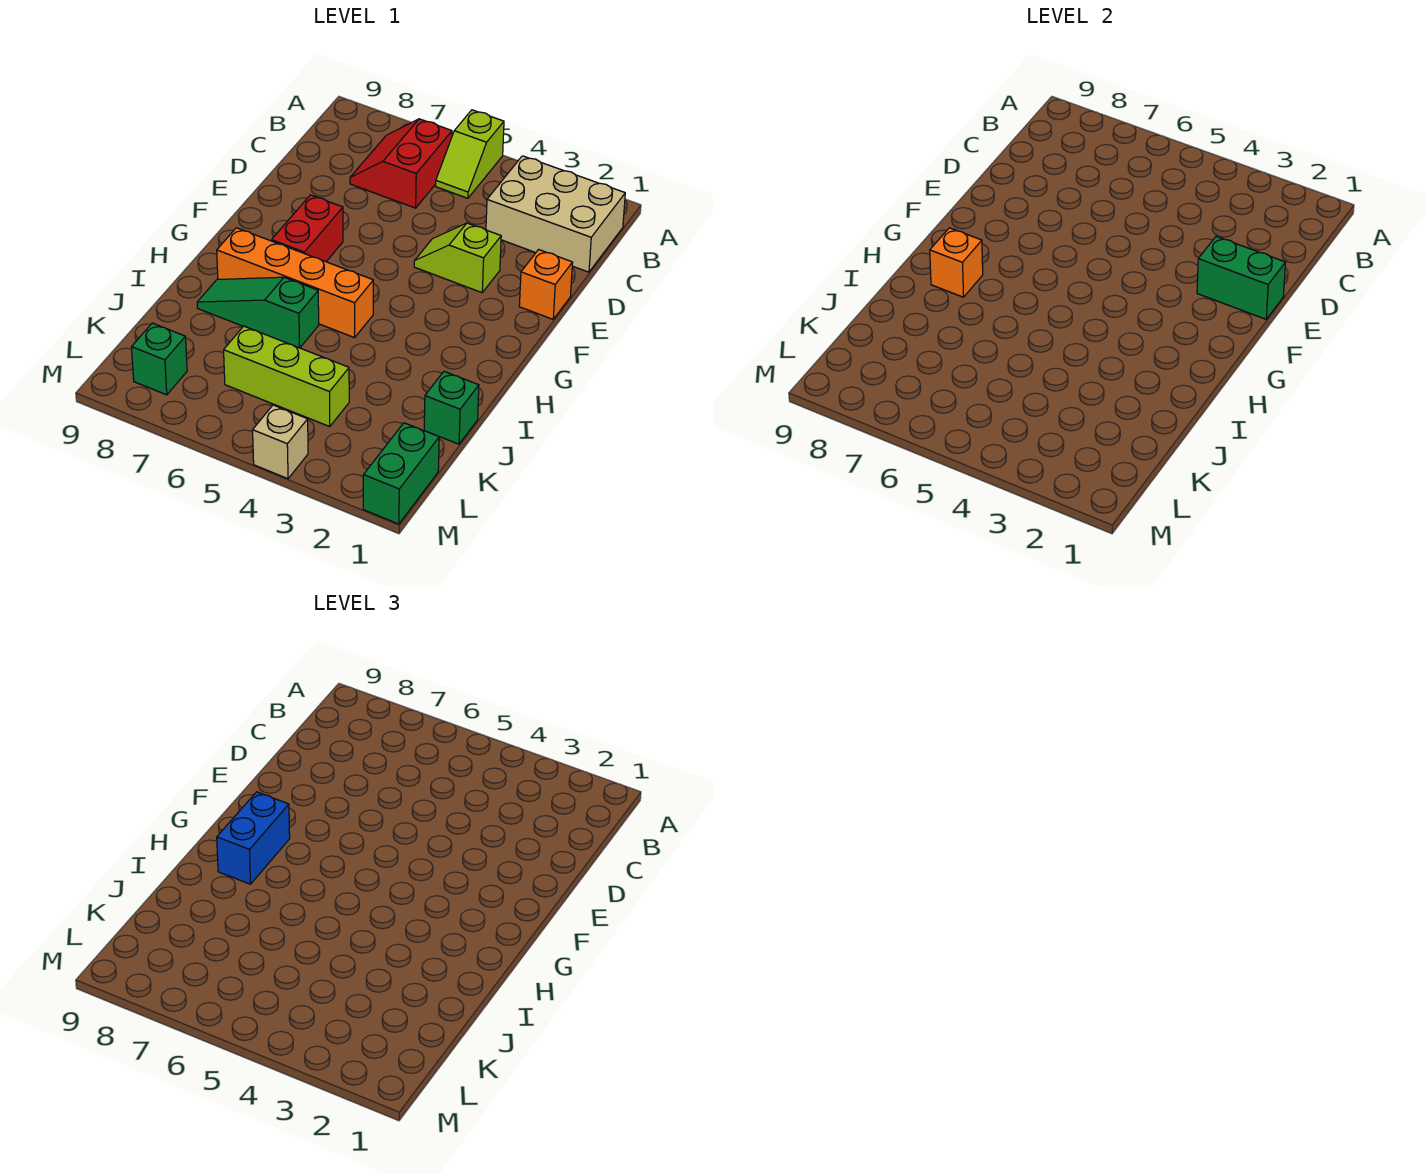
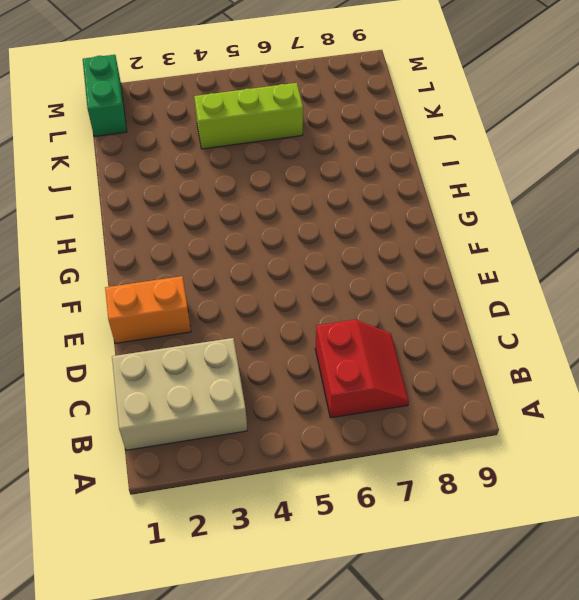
orange 1x2 brick [105,276,191,343] -> orange 1x1 brick [519,250,573,319]
none -> lime 1x2 slope [436,110,504,198]
none -> lime 1x2 slope [414,223,501,293]
none -> red 1x2 brick [272,195,343,262]

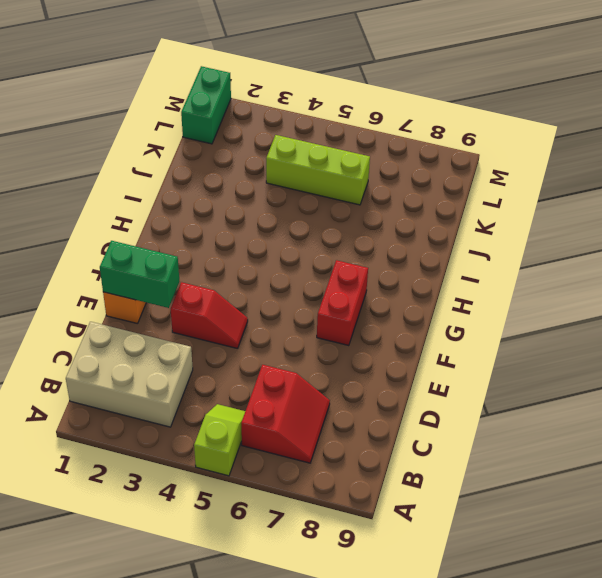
red 1x2 slope [170,282,248,349] -> lime 1x2 slope [414,223,501,293]
none -> orange 1x4 brick [217,228,373,338]
none -> green 1x3 slope [197,277,319,348]
none -> green 1x1 brick [424,371,479,444]

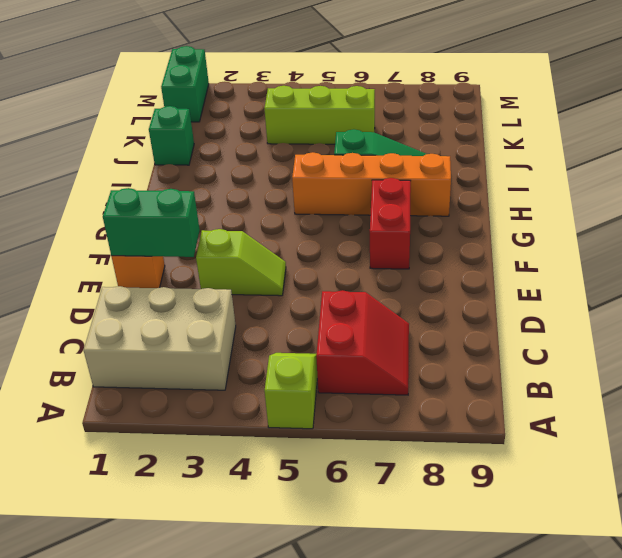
none -> green 1x1 brick [131,323,187,395]
none -> tan 1x1 brick [253,405,308,479]
none -> orange 1x1 brick [930,228,983,297]

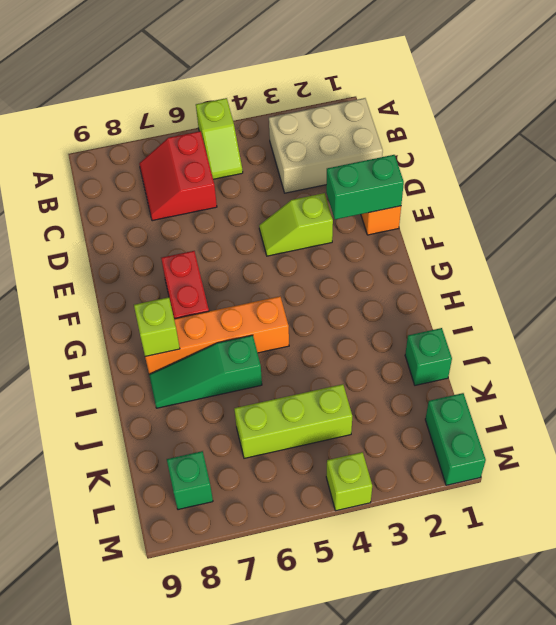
lime 1x1 brick [134,297,180,357] -> orange 1x1 brick [930,228,983,297]
lime 1x1 brick [326,452,372,511] -> tan 1x1 brick [253,405,308,479]
none -> blue 1x2 brick [217,792,290,884]

